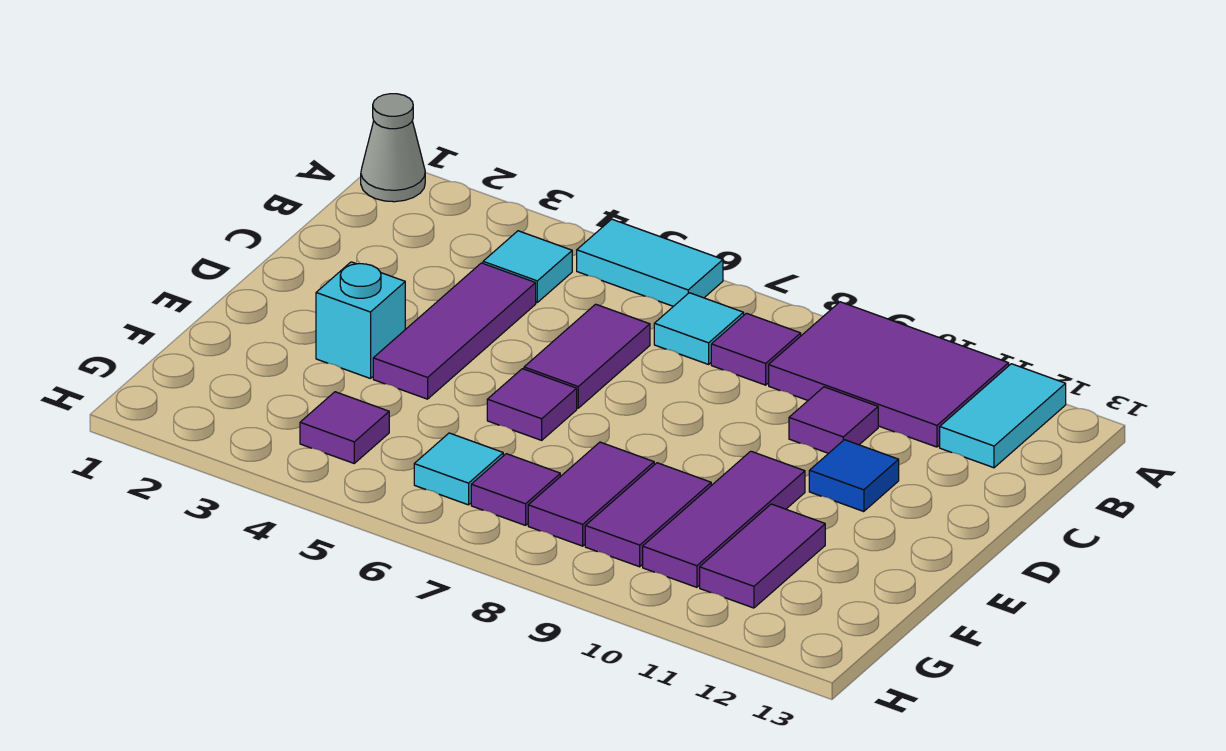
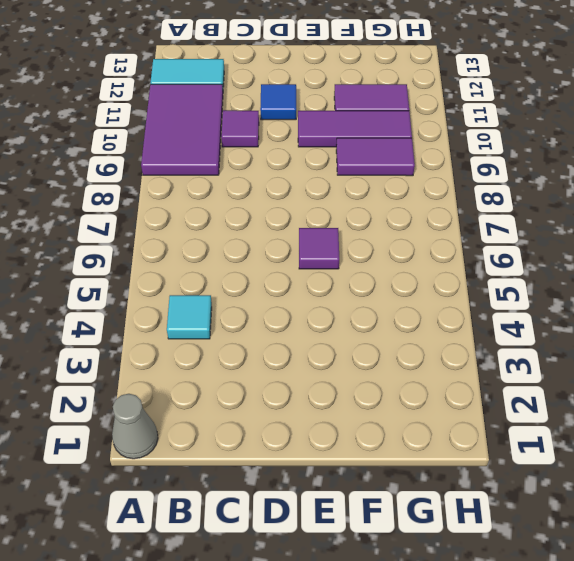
none -> cyan 1x2 tile [577,219,723,306]
none -> cyan 1x1 tile [654,293,744,364]
none -> purple 1x1 tile [711,313,801,385]

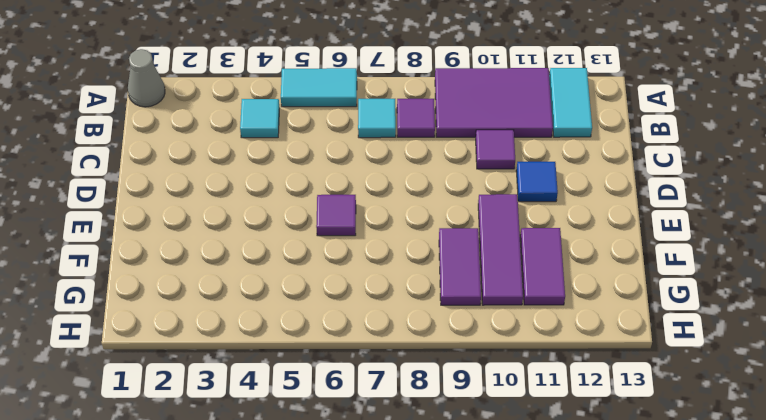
none -> purple 1x3 tile [373,263,536,399]
none -> purple 1x2 tile [524,304,650,408]
none -> cyan 1x1 brick [316,262,405,379]

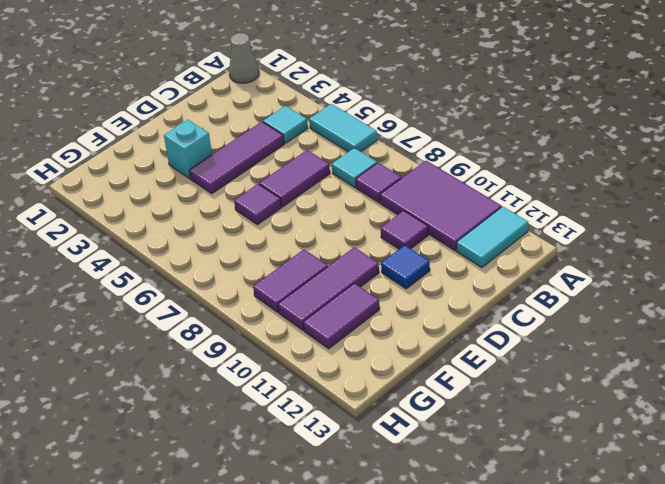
none -> purple 1x2 tile [528,442,654,546]
none -> purple 1x1 tile [300,392,389,463]
none -> cyan 1x1 tile [414,433,503,505]

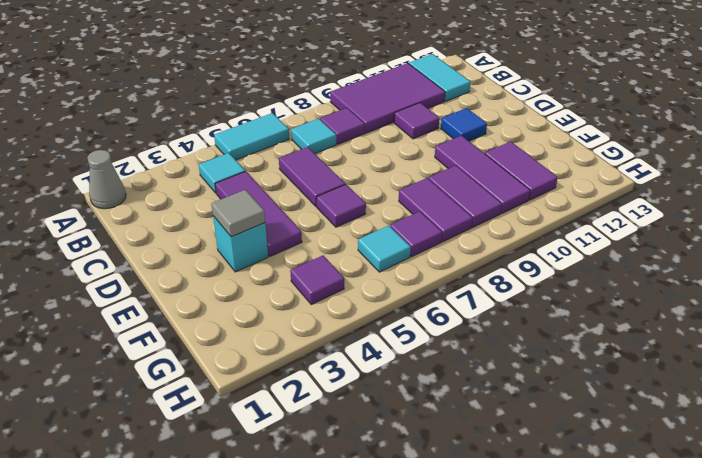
grey 1x1 tile [211,190,265,237] -> none

